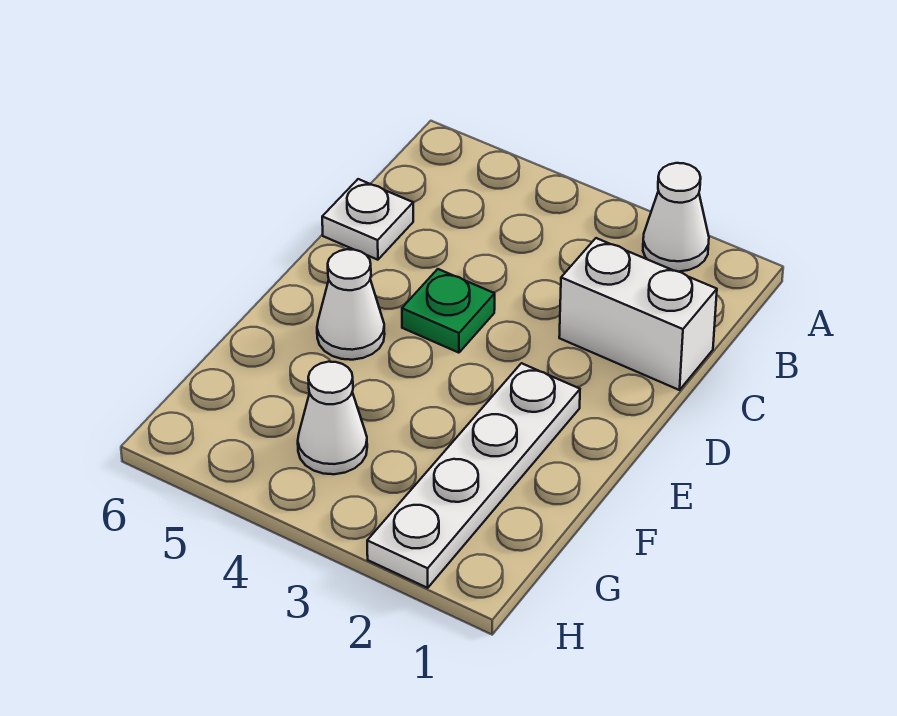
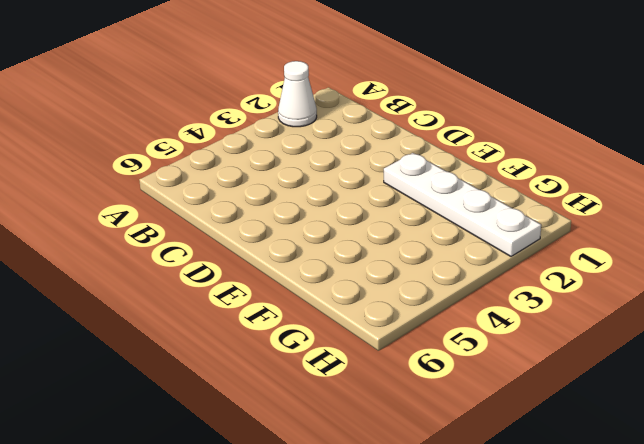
none -> white 1x2 brick [559,238,717,390]
none -> white 1x1 plate [322,179,413,260]

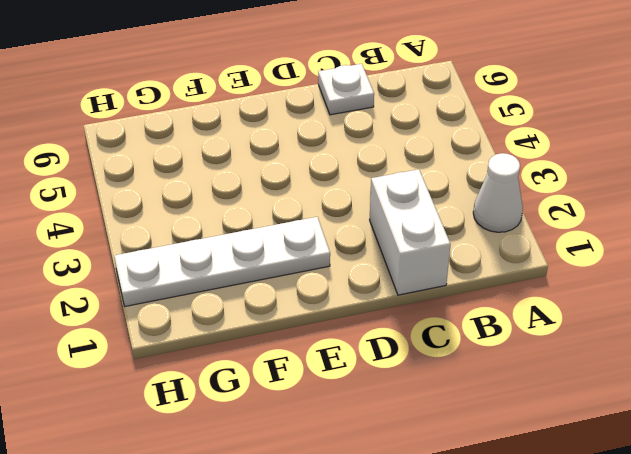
none -> green 1x1 plate [402,269,495,353]
none -> white 1x1 cone [317,249,385,360]

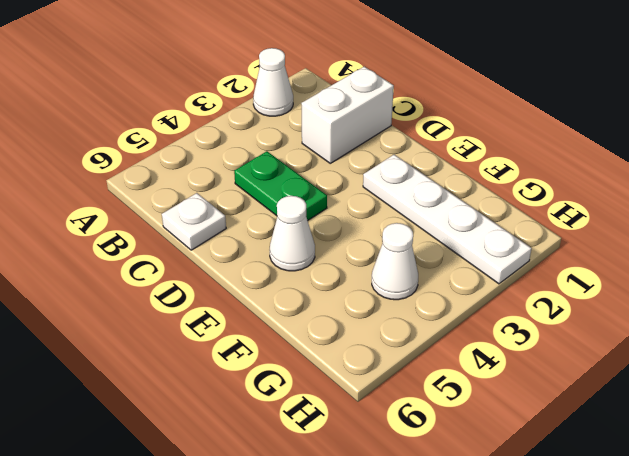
green 1x2 plate [234,151,327,221] -> green 1x1 plate [402,269,495,353]

